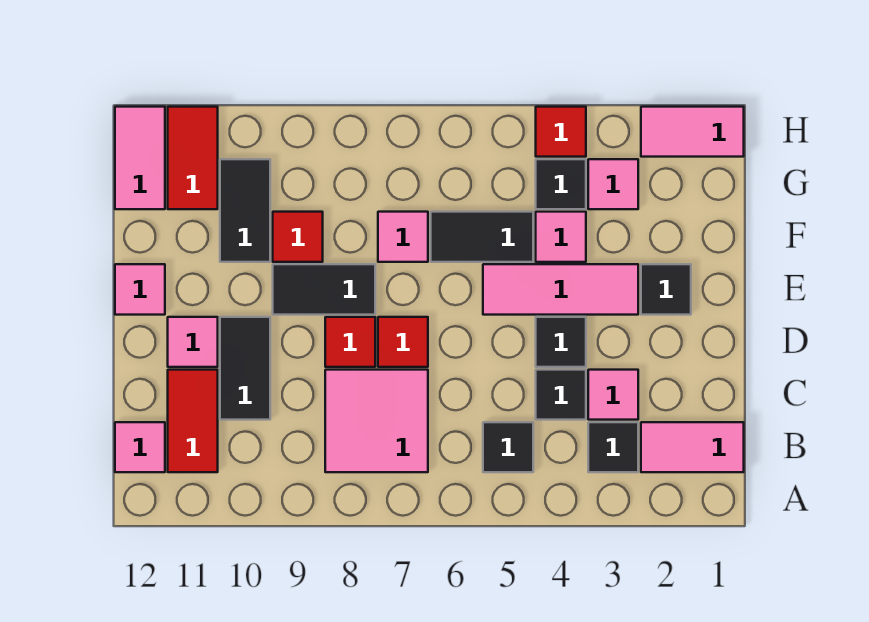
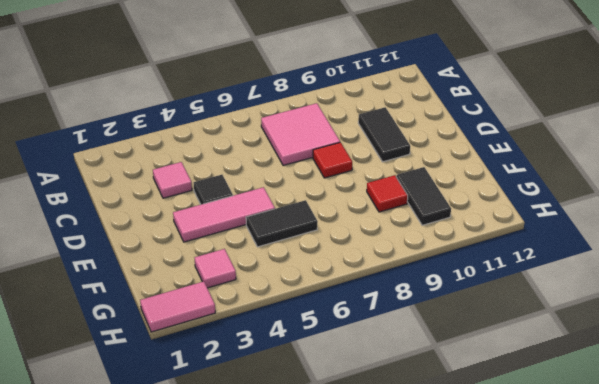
none -> pink 1x2 tile [641,422,744,472]
none -> black 1x1 tile [588,422,638,472]
none -> black 1x1 tile [483,422,533,472]

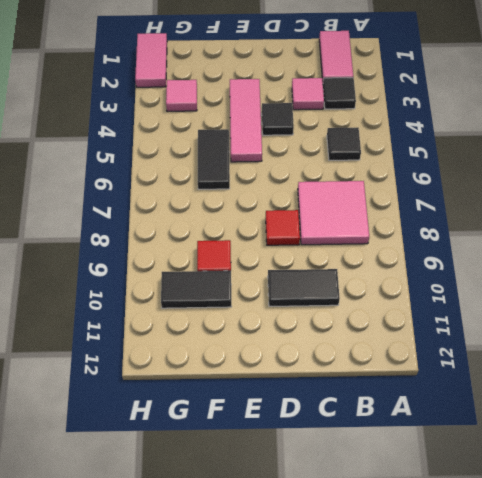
none -> red 1x2 tile [168,370,218,472]
none -> pink 1x1 tile [115,422,165,472]
none -> black 1x1 tile [536,370,586,420]

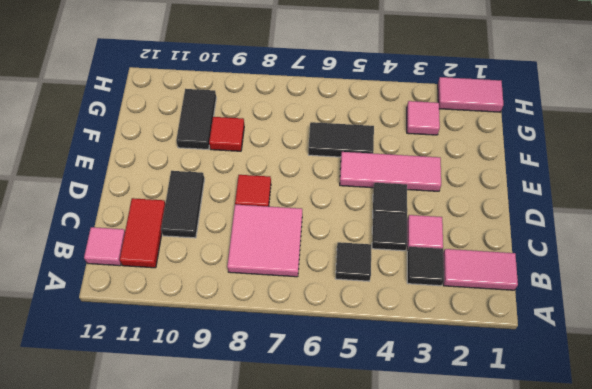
none -> red 1x1 tile [378,317,428,367]
none -> pink 1x1 tile [168,317,218,367]
none -> black 1x1 tile [641,264,691,315]

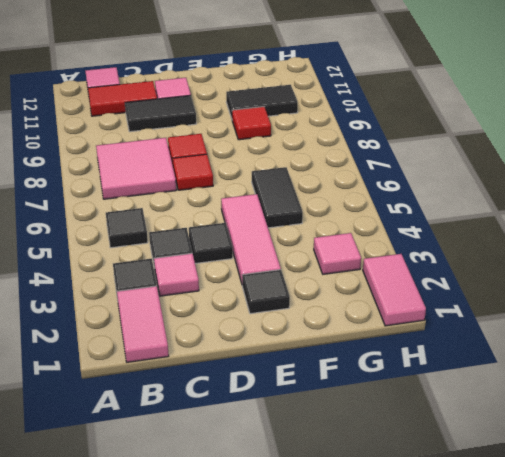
none -> black 1x2 tile [273,264,375,315]
none -> pink 1x1 tile [115,264,165,315]
none -> pink 1x1 tile [536,212,586,262]

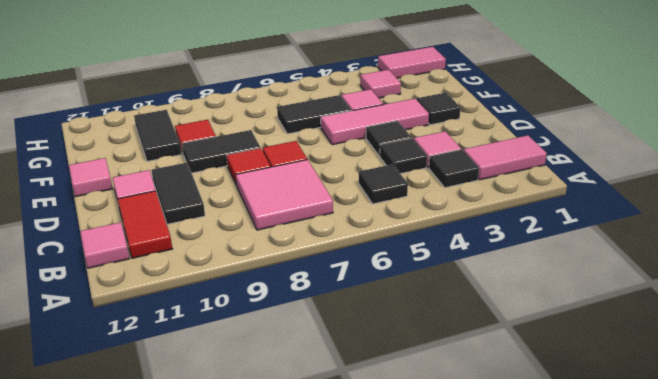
none -> pink 1x1 tile [378,212,428,262]
none -> black 1x1 tile [536,159,586,209]
none -> red 1x2 tile [168,107,218,209]

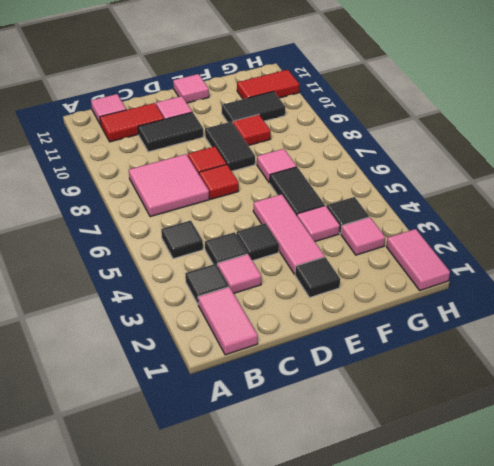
none -> pink 1x2 tile [115,107,165,209]
none -> red 1x1 tile [536,107,586,157]

